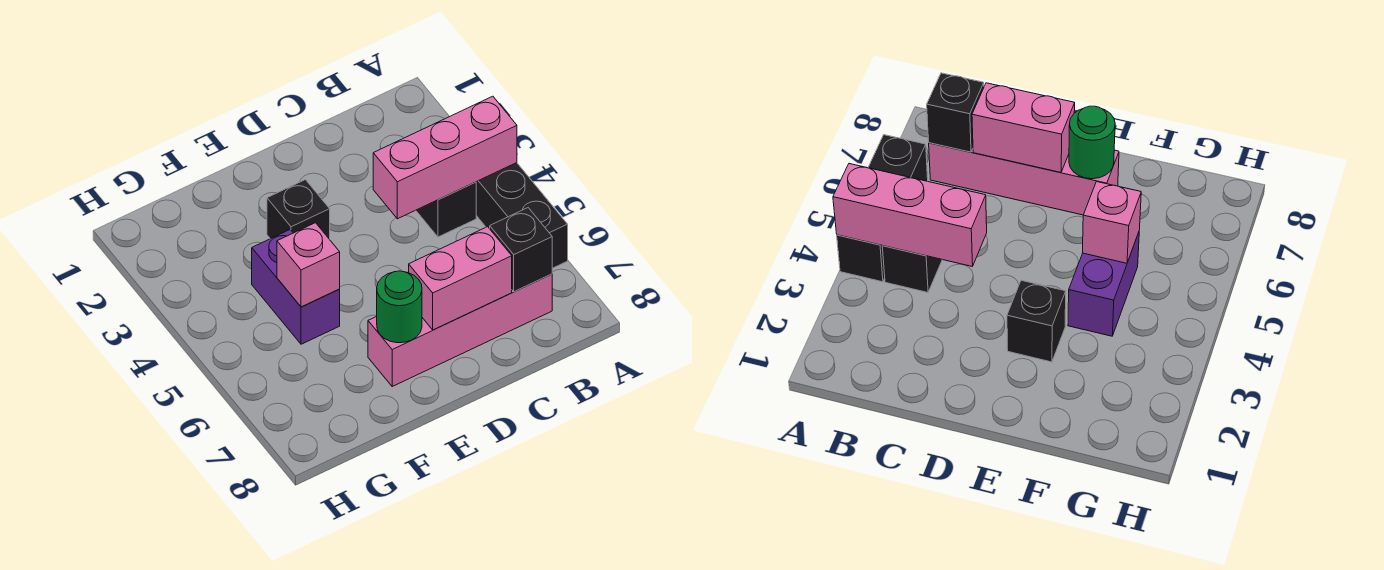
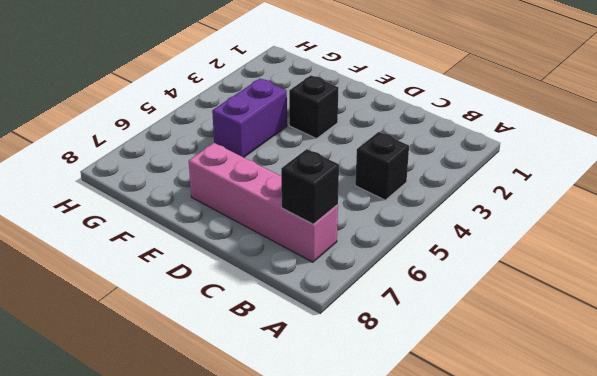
none -> black 1x3 brick [476,163,568,268]
none -> pink 1x3 brick [373,96,517,219]

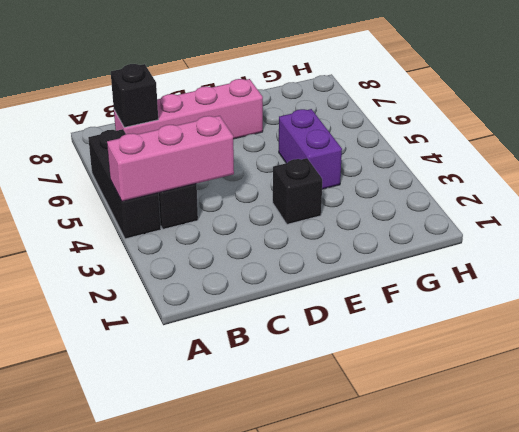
none -> pink 1x2 brick [409,227,512,330]
none -> green 1x1 round brick [377,271,422,343]

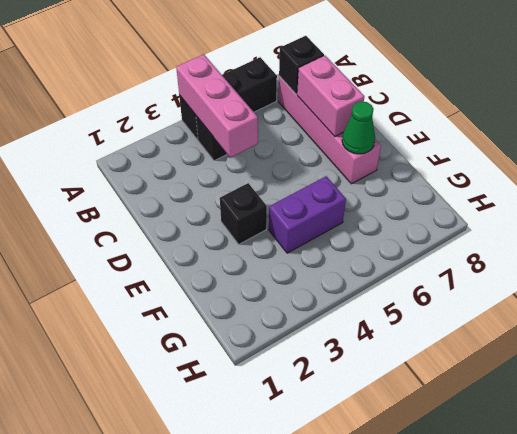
green 1x1 cone [342,101,375,154] -> green 1x1 round brick [377,271,422,343]
none -> pink 1x1 brick [277,223,340,307]

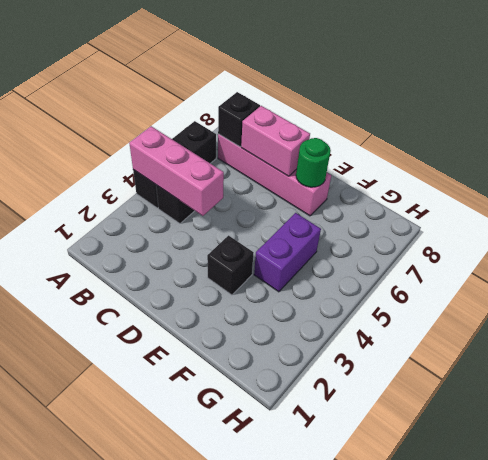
none -> pink 1x1 brick [277,223,340,307]

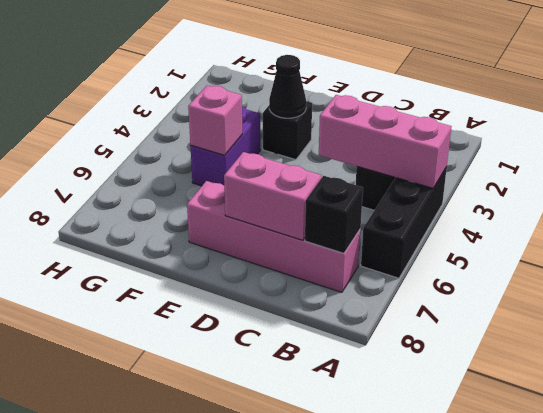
black 1x1 cone [269,55,306,118] -> none
none -> green 1x1 round brick [377,271,422,343]

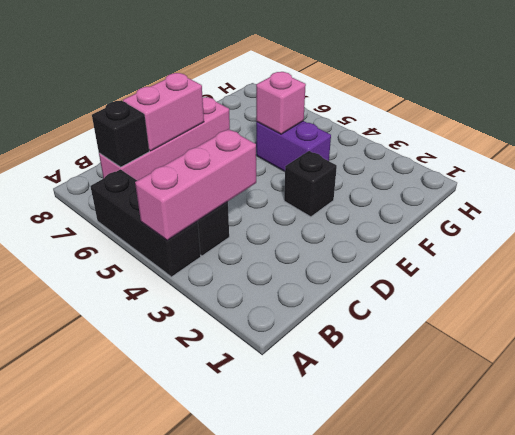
none -> green 1x1 round brick [377,271,422,343]

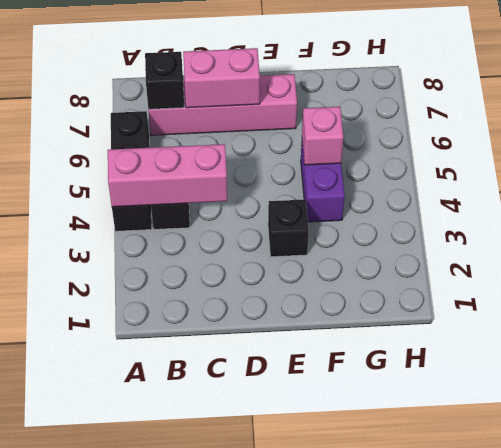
none -> green 1x1 round brick [377,271,422,343]

